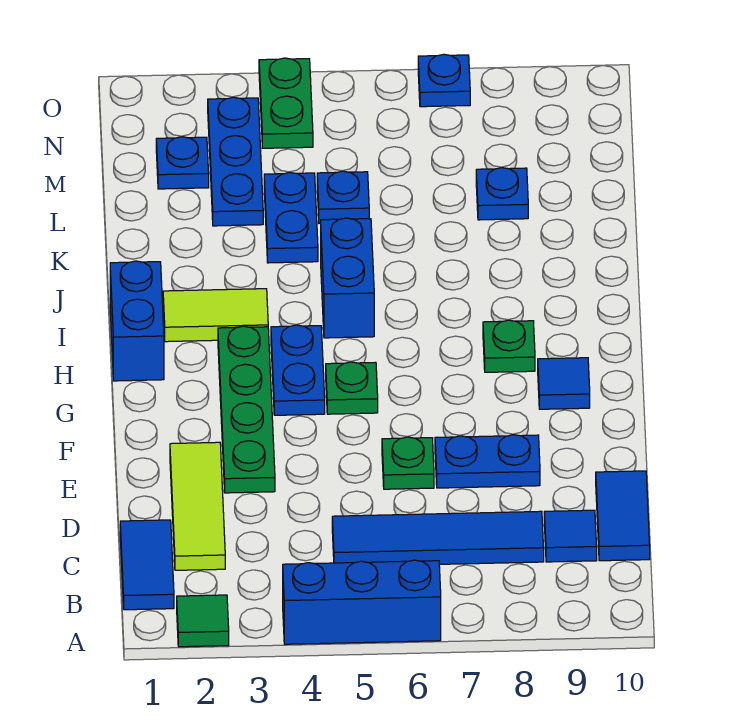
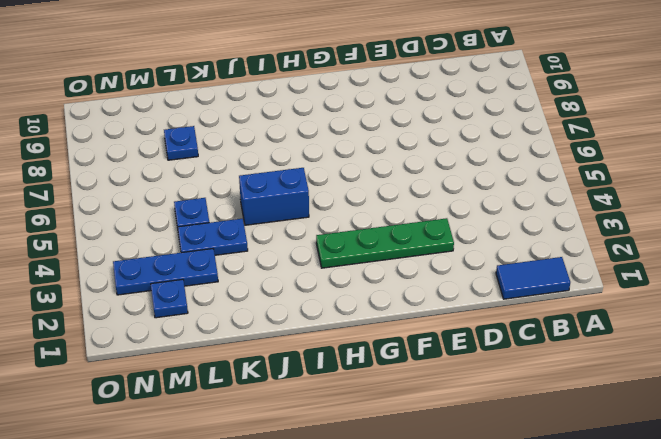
none -> green 1x1 tile [177,595,229,647]
none -> blue 1x3 brick [283,560,441,644]
none -> lime 1x3 tile [170,442,225,570]

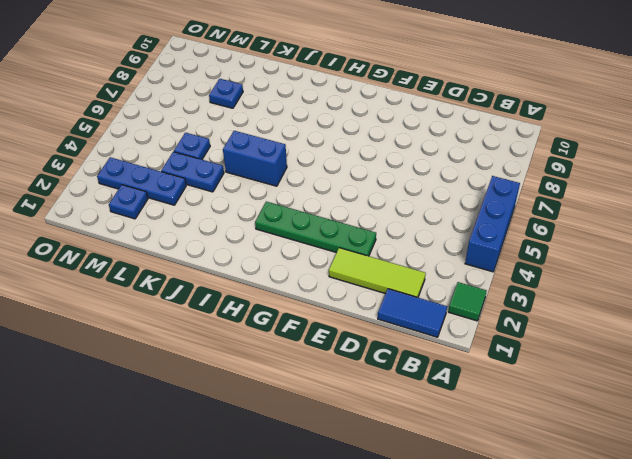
none -> blue 1x4 tile [332,511,544,564]
none -> blue 1x1 tile [544,510,597,562]
none -> blue 1x2 tile [596,471,650,561]

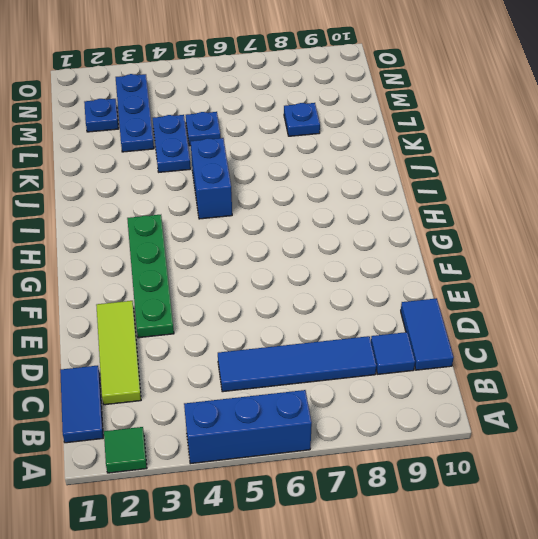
none -> green 1x1 plate [382,437,434,489]
none -> blue 1x2 plate [435,435,540,488]
none -> blue 1x2 plate [271,325,325,415]

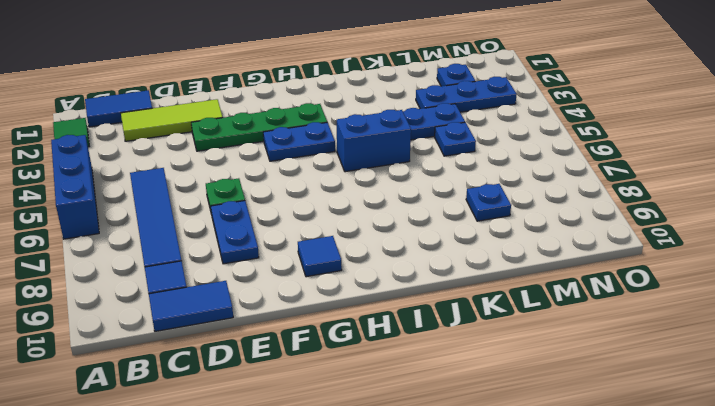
none -> green 1x1 plate [326,362,378,414]
none -> blue 1x2 brick [110,261,164,381]
none -> green 1x1 plate [483,320,535,372]

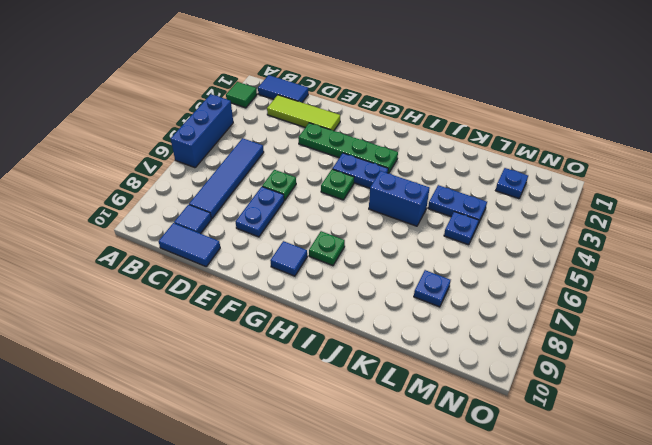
none -> blue 1x2 brick [110,261,164,381]
none -> lime 1x2 tile [163,289,268,342]
none -> blue 1x3 plate [208,97,263,226]

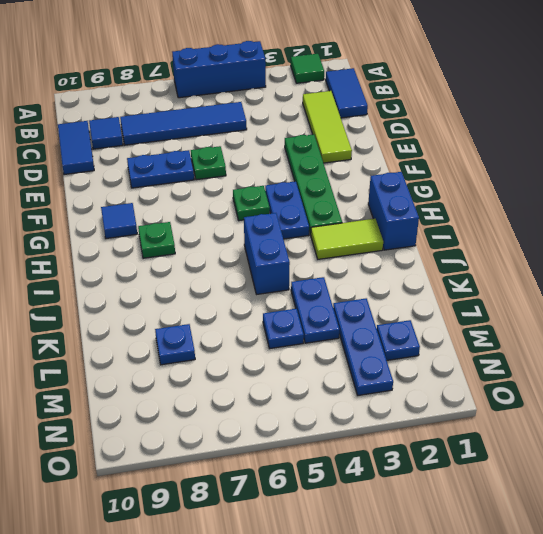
none -> green 1x2 plate [259,58,313,148]
none -> blue 1x1 plate [418,54,470,107]

